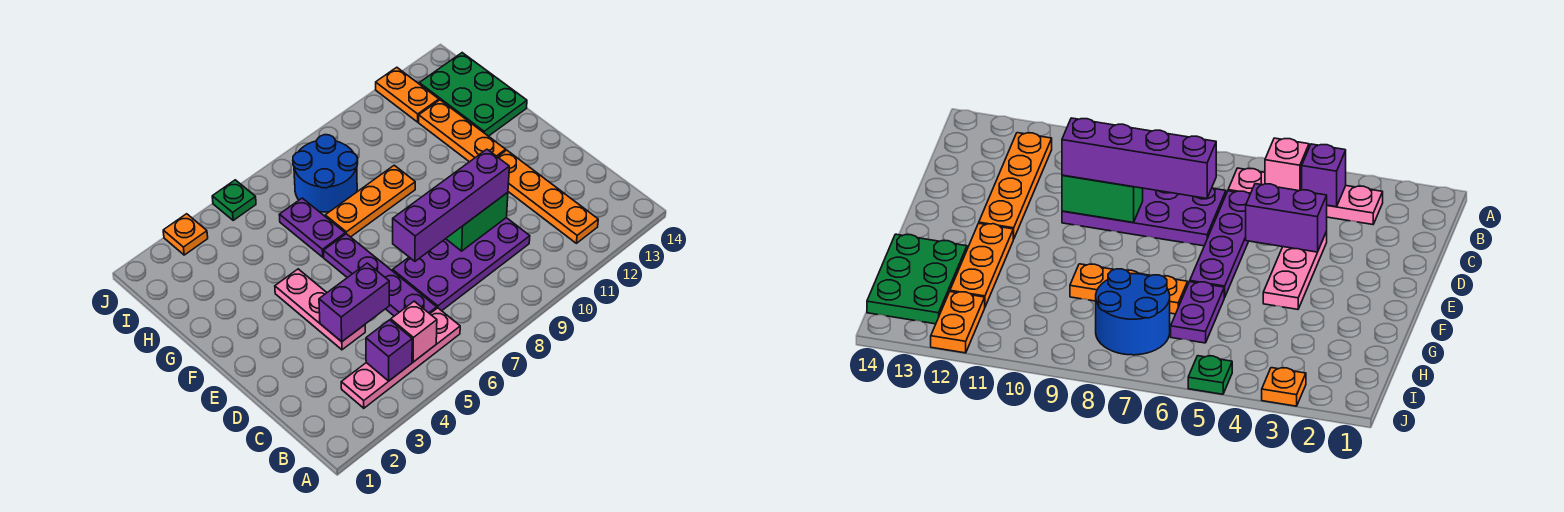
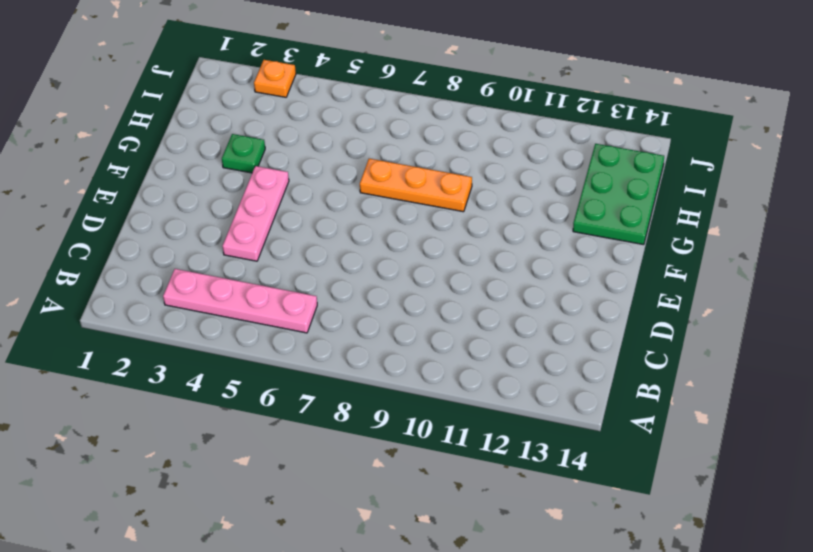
green 1x1 plate [222,134,265,173] -> green 1x1 plate moved to [212,180,256,220]
none -> orange 1x4 plate [498,150,598,243]
none -> purple 1x4 plate [324,234,437,316]
none -> purple 2x4 plate [393,218,530,311]

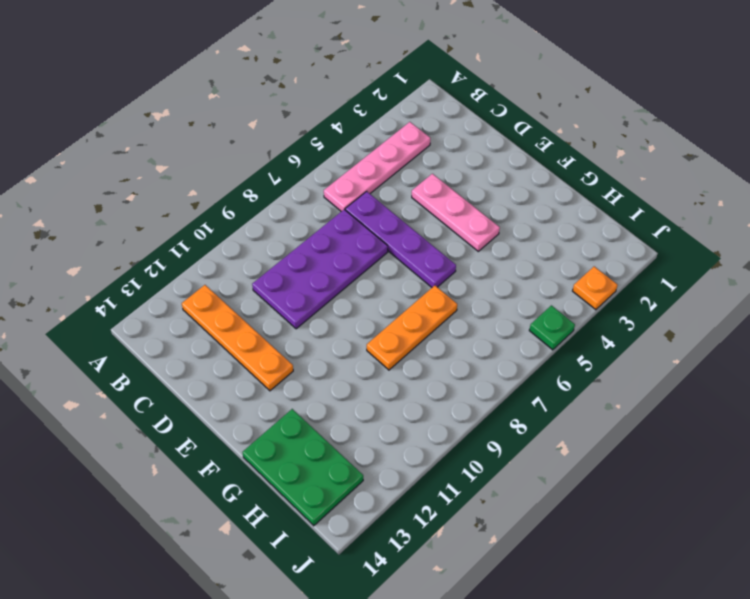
none -> orange 1x3 plate [419,100,506,162]
none -> purple 1x2 plate [279,198,345,257]
none -> blue 2x2 round brick [293,135,358,212]

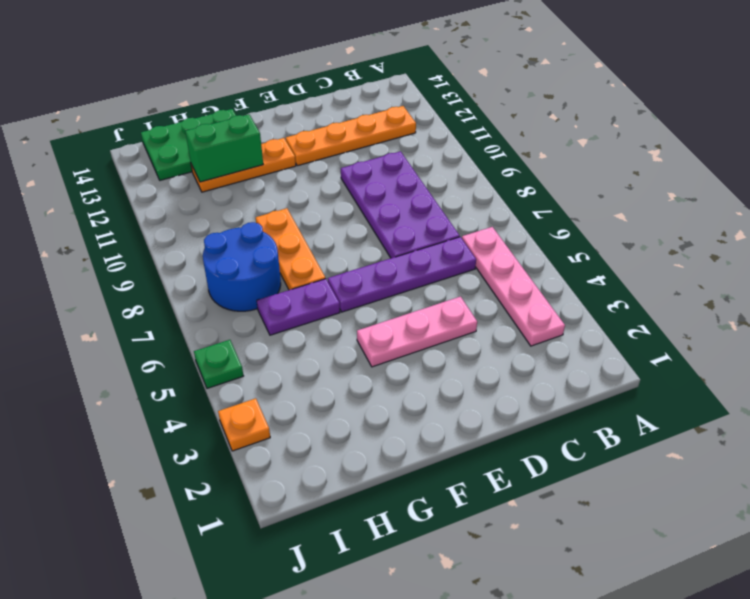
green 1x2 brick [185,114,263,182] -> green 1x2 brick turned to [446,192,508,251]
none -> orange 1x2 plate [376,67,439,122]
none -> purple 1x1 brick [366,320,412,381]
none -> pink 1x1 brick [391,301,437,362]

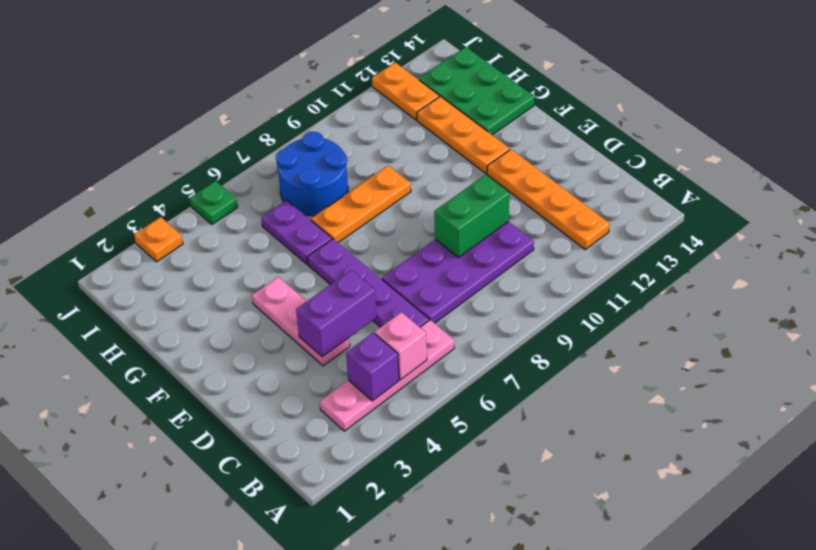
none -> purple 1x4 brick [393,149,509,261]

